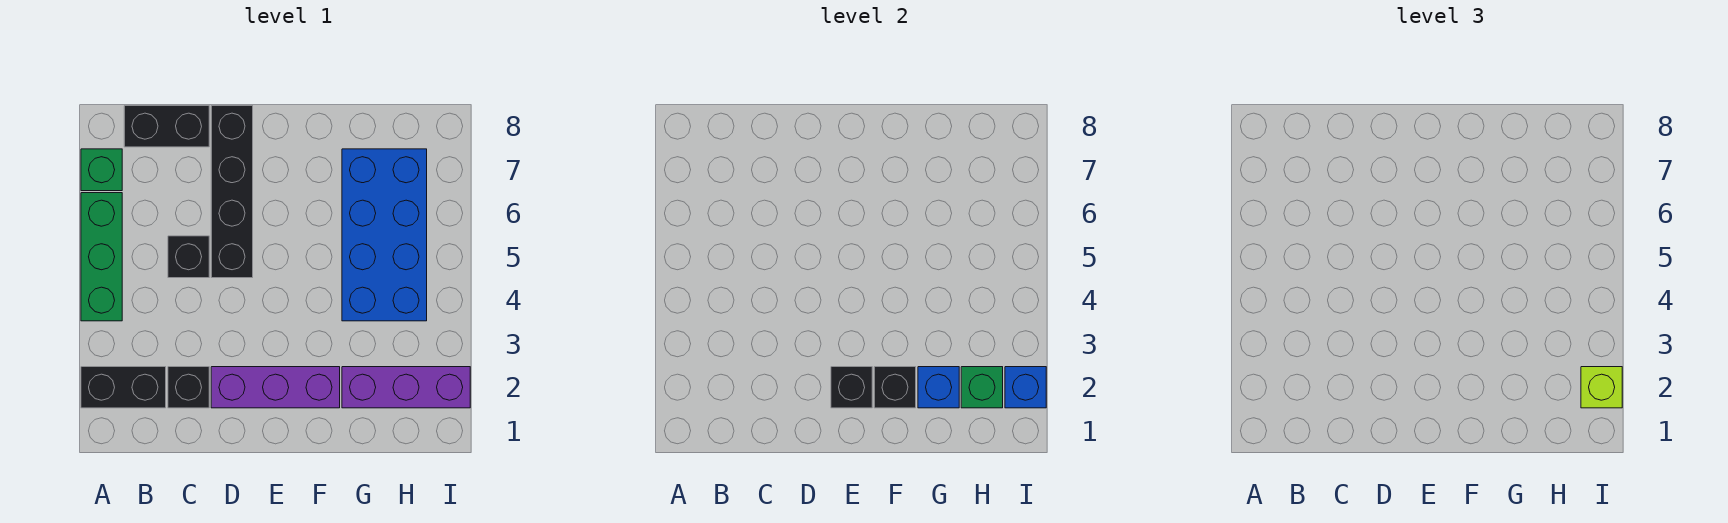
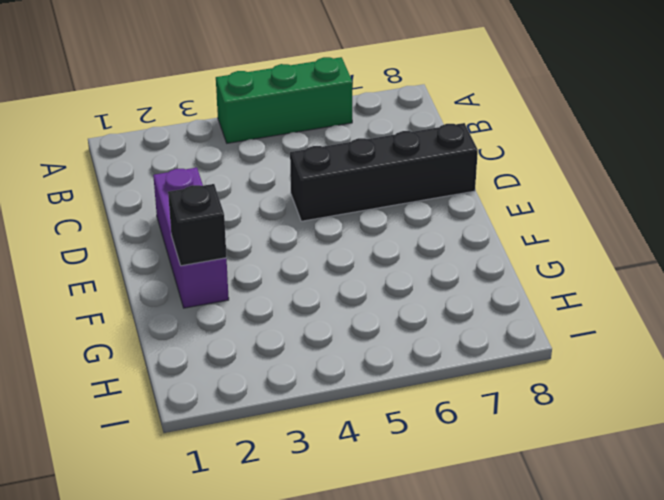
none -> black 1x2 brick [81,367,166,408]
none -> green 1x1 brick [81,149,122,191]
none -> black 1x2 brick [124,106,209,147]

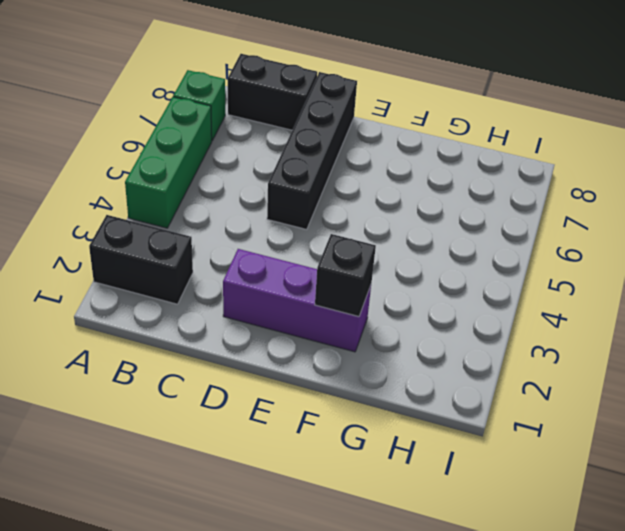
none -> black 1x1 brick [168,367,209,408]
none -> black 1x1 brick [168,236,209,278]
none -> purple 1x3 brick [342,367,470,408]

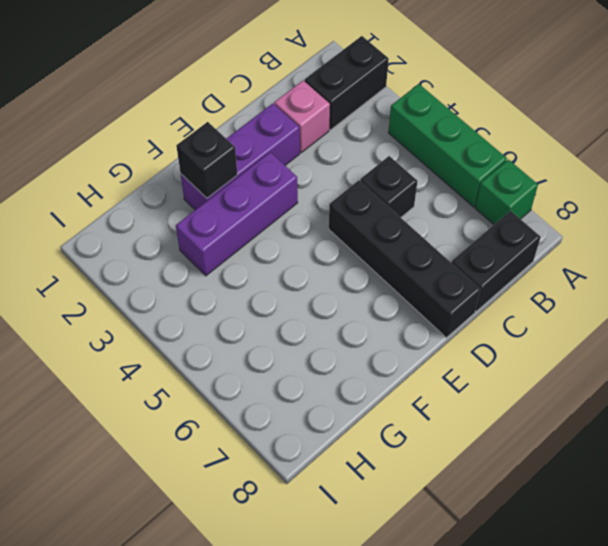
pink 1x1 brick [274,81,330,153] -> black 1x1 brick [168,367,209,408]
purple 1x3 brick [176,152,298,276] -> purple 1x3 brick moved to [342,367,470,408]
none -> blue 2x4 brick [342,149,427,321]
none -> black 1x1 brick [831,367,872,408]
none -> blue 1x1 brick [918,367,959,408]

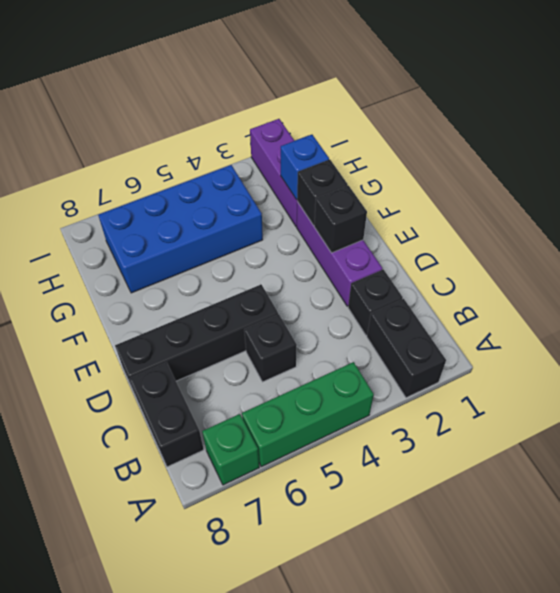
none -> green 1x1 brick [961,367,1003,408]
none -> blue 1x1 brick [1005,367,1046,408]
none -> lime 1x1 brick [1581,367,1622,408]

